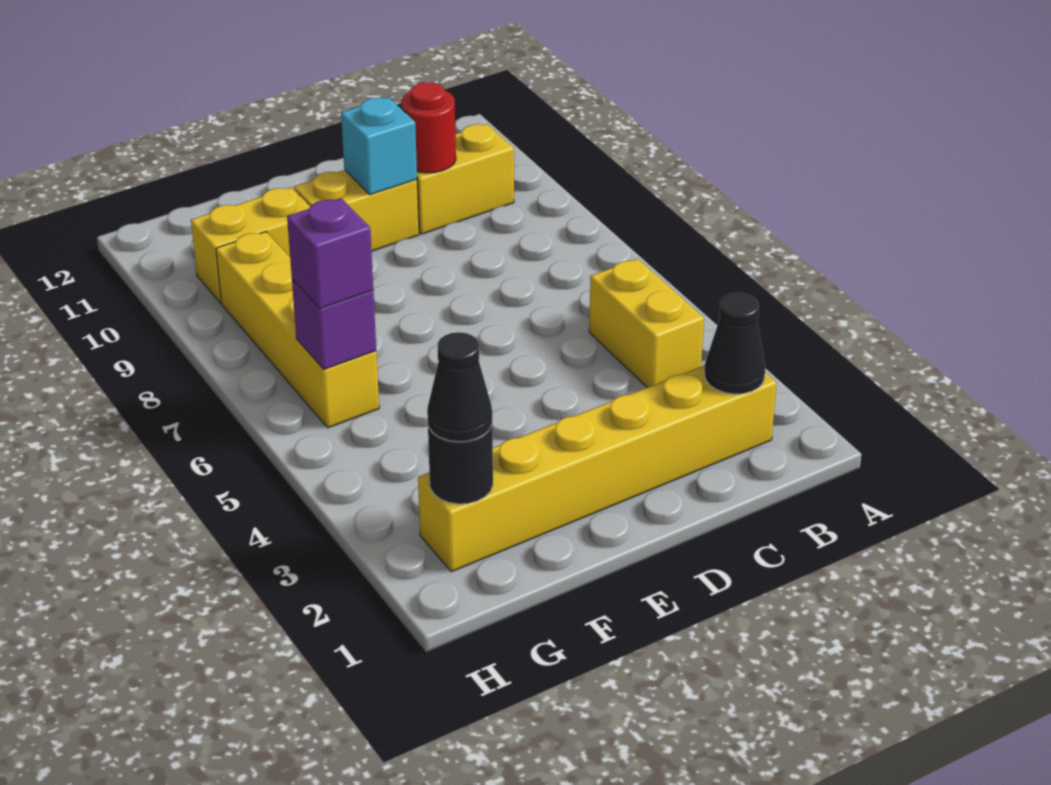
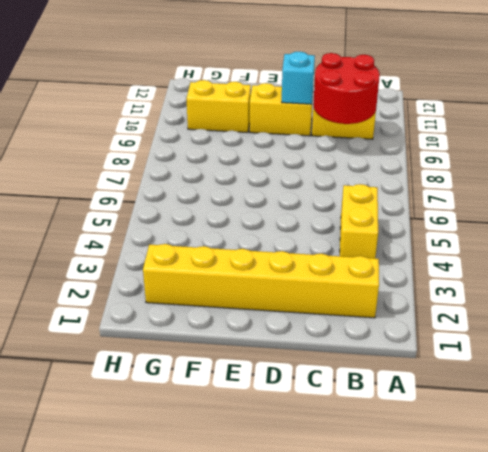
red 2x2 round brick [313,53,380,124] -> red 1x1 round brick [401,82,456,173]
none -> yellow 1x4 brick [216,232,379,428]
none -> black 1x1 cone [704,293,765,394]
none -> black 1x1 round brick [428,425,493,504]

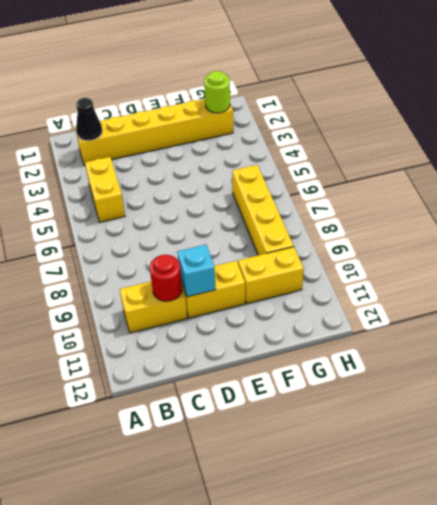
lime 1x1 round brick [204,71,230,113] -> black 1x1 round brick [428,425,493,504]
none -> purple 1x1 brick [292,279,376,369]
none -> black 1x1 cone [427,332,492,442]
none -> purple 1x1 brick [287,198,373,309]

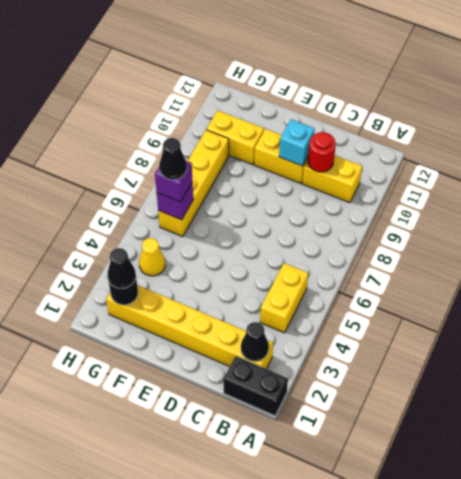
black 1x2 brick [223,356,288,416] -> none
yellow 1x1 cone [139,238,165,276] -> none
black 1x1 cone [159,138,187,180] -> none

